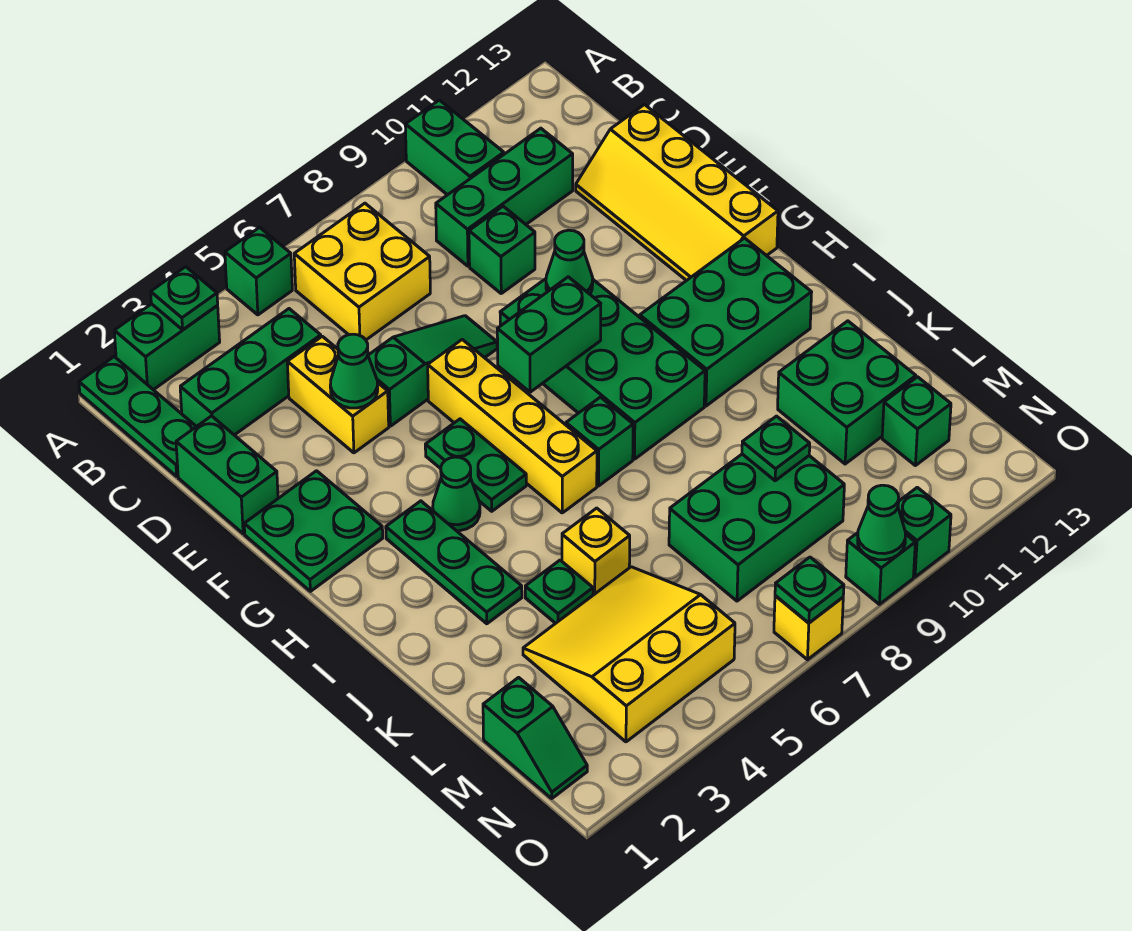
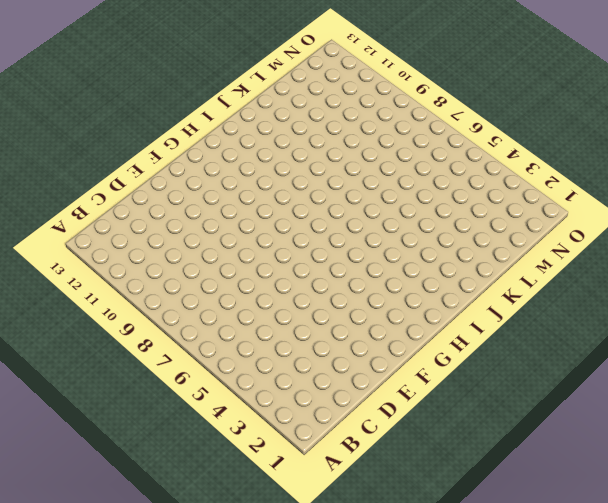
none -> green 1x3 plate [79,357,196,476]
none -> green 1x2 brick [114,304,220,390]
none -> green 1x1 brick [225,227,292,315]
none -> green 1x2 brick [405,100,504,195]

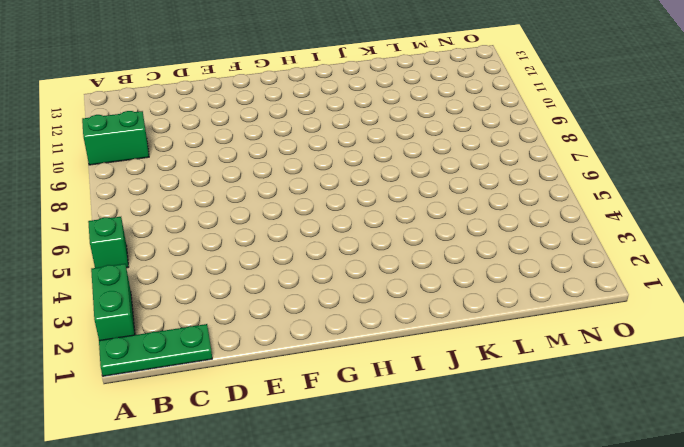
none -> yellow 2x2 brick [294,203,430,340]
none -> green 1x3 brick [180,309,321,435]
none -> green 1x3 brick [436,128,573,266]
none -> green 1x2 brick [176,416,278,534]

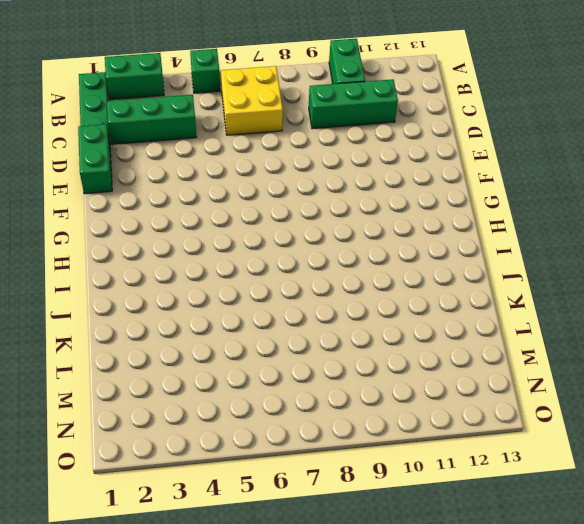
none -> yellow 1x2 brick [287,336,389,453]
none -> green 1x1 brick [469,206,535,293]
none -> yellow 2x4 slope [576,105,778,281]
none -> green 1x3 slope [368,316,497,426]

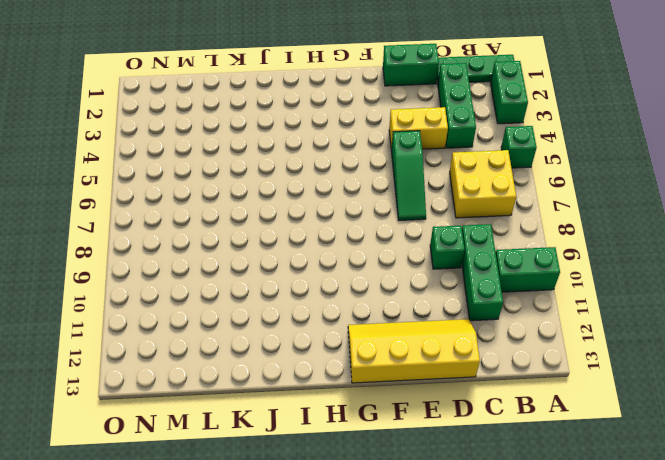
none -> green 2x2 plate [244,471,383,591]
none -> yellow 1x4 brick [428,340,597,513]
none -> green 2x4 brick [500,279,705,459]
none -> green 1x2 plate [425,419,526,511]

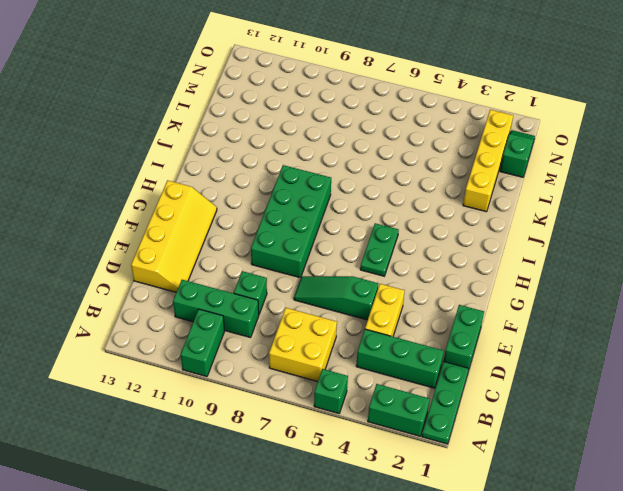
yellow 1x4 brick [463,110,513,212] -> yellow 1x4 brick moved to [428,340,597,513]
none -> green 2x2 plate [244,471,383,591]
none -> green 1x3 plate [386,501,522,624]
none -> green 1x1 cone [433,457,480,531]
none -> green 2x3 brick [640,238,812,406]

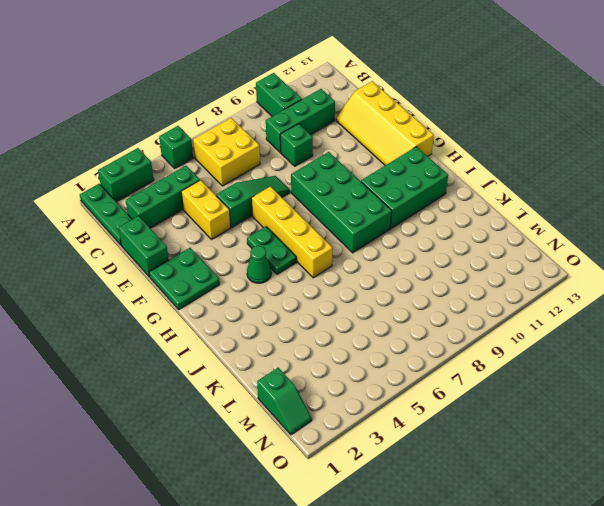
none -> green 1x3 plate [386,501,522,624]
none -> green 1x1 brick [566,397,633,486]
none -> green 1x1 plate [525,560,593,623]
none -> yellow 1x1 brick [562,508,630,595]

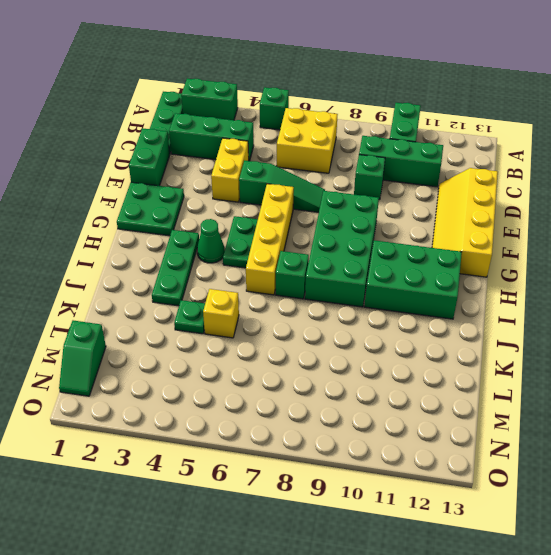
none -> green 2x2 brick [778,321,916,464]
none -> yellow 3x3 slope [523,567,735,742]
none -> green 2x3 brick [669,454,844,601]
none -> green 1x1 brick [882,377,951,466]

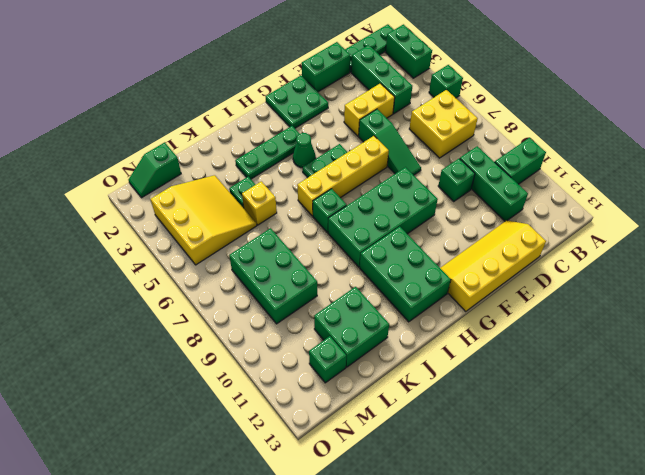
none -> yellow 1x1 brick [774,596,843,660]
none -> green 1x1 brick [846,533,915,604]
none -> green 1x1 brick [898,487,951,577]
none -> green 1x1 plate [151,267,218,330]

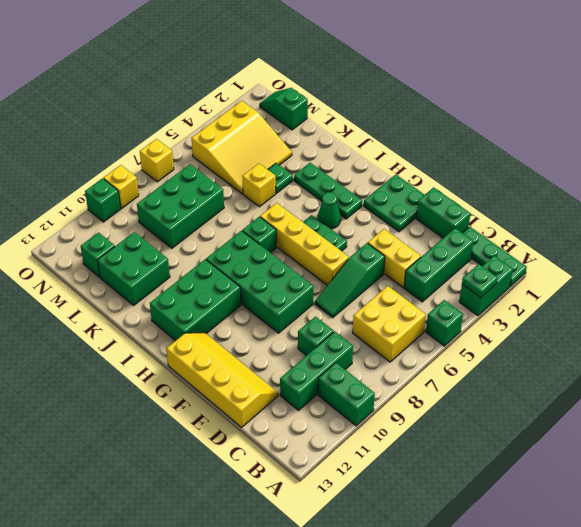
yellow 1x1 brick [104,165,139,208] -> green 1x1 brick [846,533,915,604]
none -> green 1x1 cone [330,334,378,408]
none -> green 1x1 cone [546,230,593,294]
none -> green 1x2 brick [497,277,601,392]
none -> green 1x1 plate [742,416,810,481]

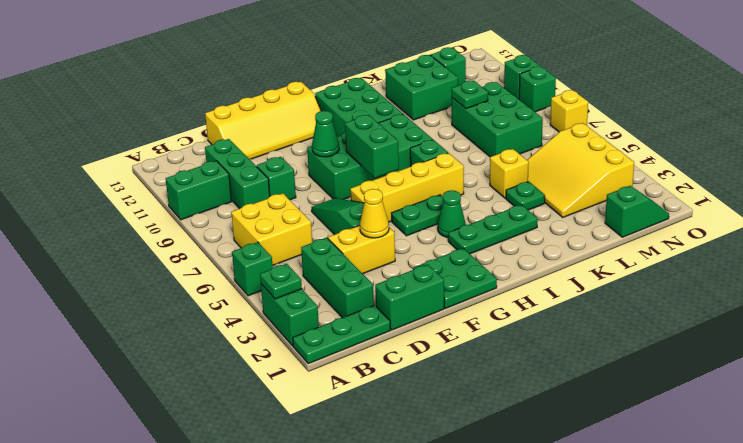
yellow 1x1 cone [360,189,389,238] -> green 1x1 cone [330,334,378,408]
none -> green 1x1 plate [775,557,844,623]
none -> green 1x1 cone [858,485,905,560]

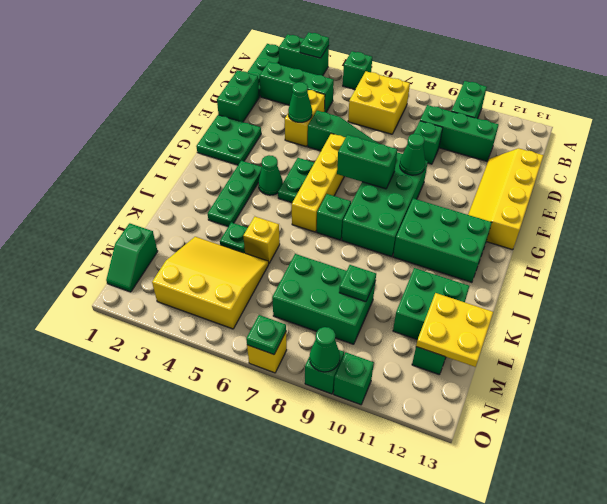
yellow 2x2 plate [416,293,493,367] -> none

